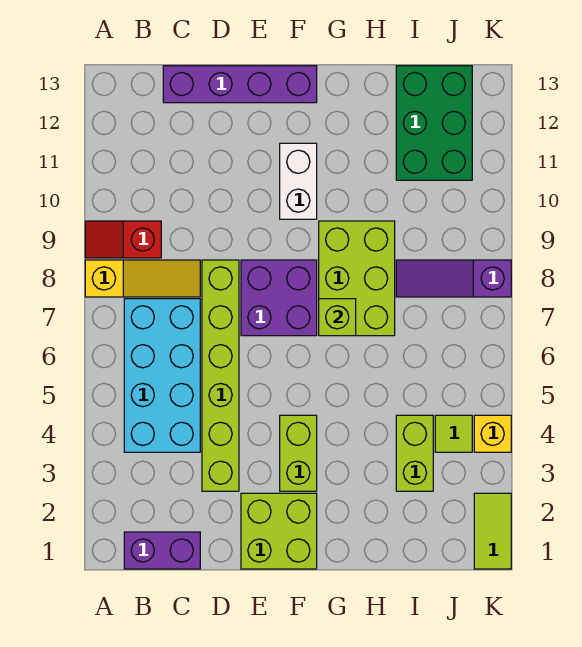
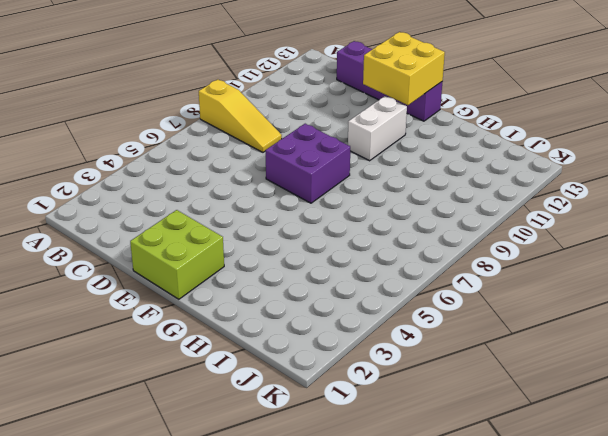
yellow 2x2 brick [363,32,445,105] -> none
none -> red 1x2 slope [85,221,161,258]
none -> purple 1x2 brick [124,532,200,569]
none -> cyan 2x4 brick [124,299,200,452]

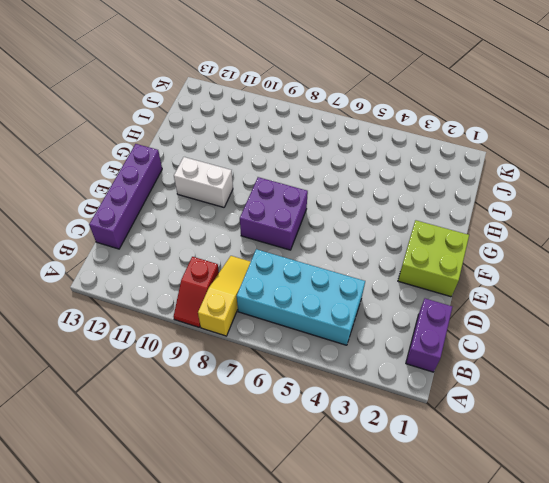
none -> lime 1x6 brick [202,260,239,491]
none -> lime 1x2 brick [280,415,317,491]
none -> lime 2x3 brick [319,221,395,336]

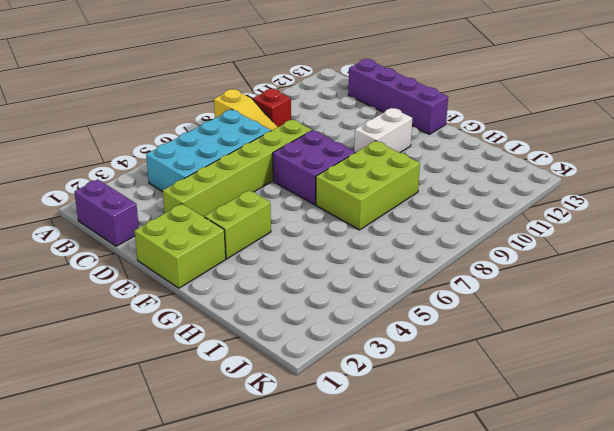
none -> lime 1x2 brick [396,415,433,491]
none -> purple 1x3 slope [396,260,511,297]
none -> green 2x3 brick [396,66,472,180]

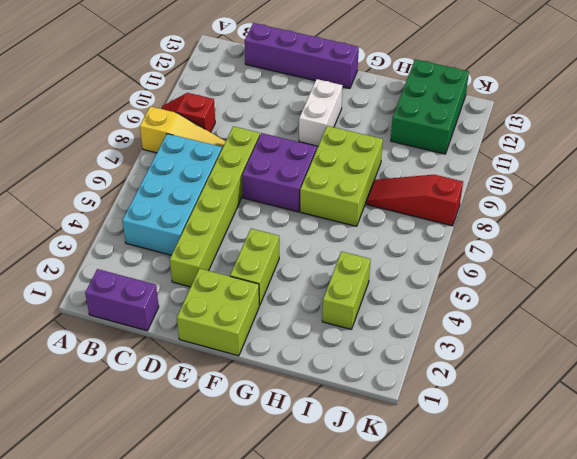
red 1x3 slope [367,175,463,226] -> purple 1x3 slope [396,260,511,297]
none -> lime 1x1 tile [435,415,472,452]
none -> lime 1x2 tile [474,493,511,569]
none -> yellow 1x1 brick [474,415,511,452]

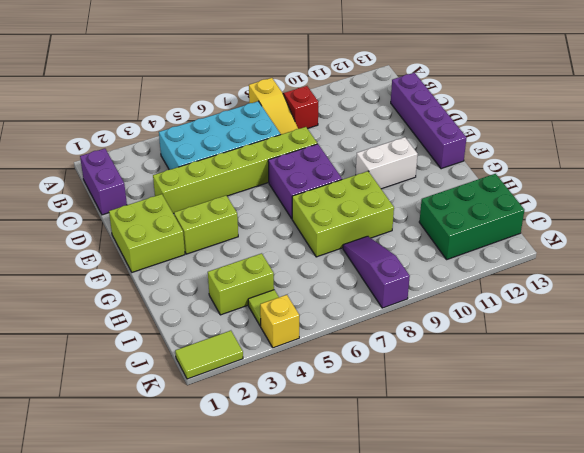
none -> lime 1x1 brick [319,299,356,336]

